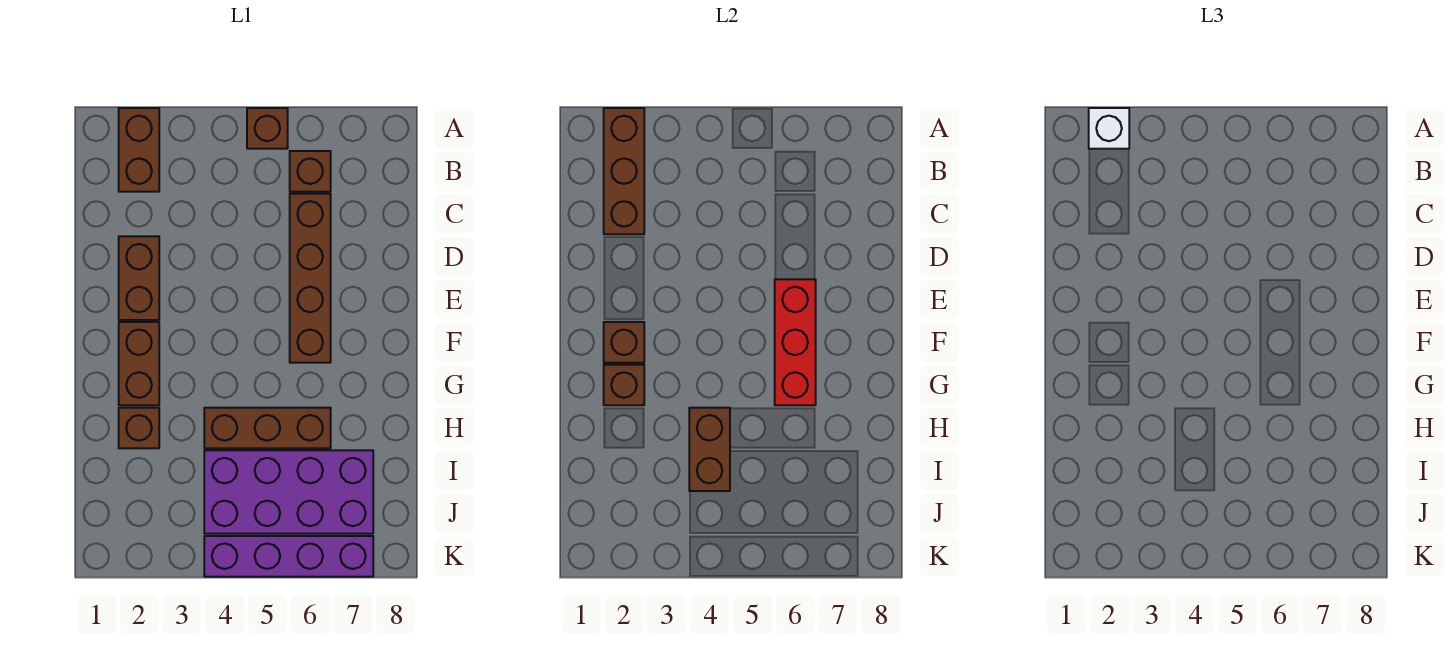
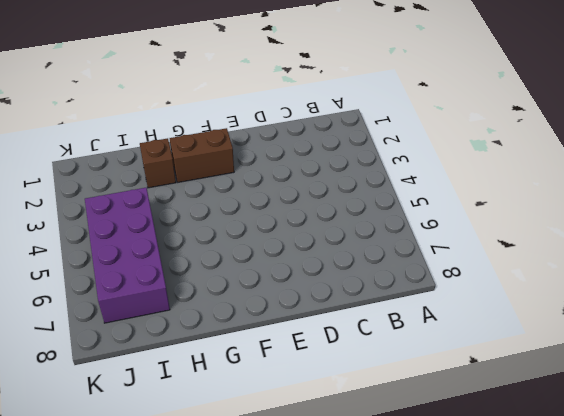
none -> brown 1x2 brick [119,108,159,192]
none -> brown 1x1 brick [247,108,288,149]
none -> brown 1x1 brick [290,151,331,192]

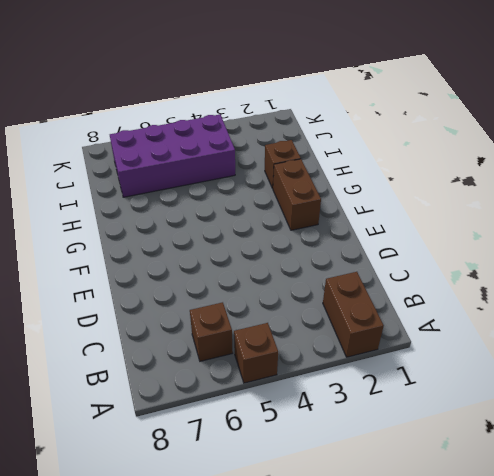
none -> brown 1x4 brick [290,194,331,363]
none -> brown 1x2 brick [119,236,159,320]
none -> brown 1x3 brick [204,408,331,448]

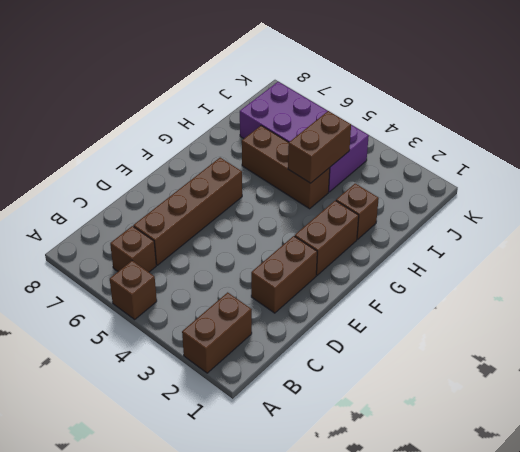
none -> purple 1x4 brick [204,536,373,577]
none -> brown 1x3 brick [604,108,644,234]
none -> red 1x3 brick [775,279,816,405]

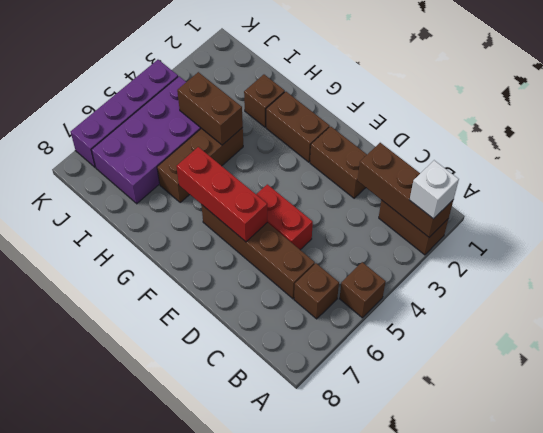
red 1x2 brick [256,184,313,250] -> none
none -> brown 1x1 brick [604,322,644,363]
none -> brown 1x1 brick [604,365,644,405]

